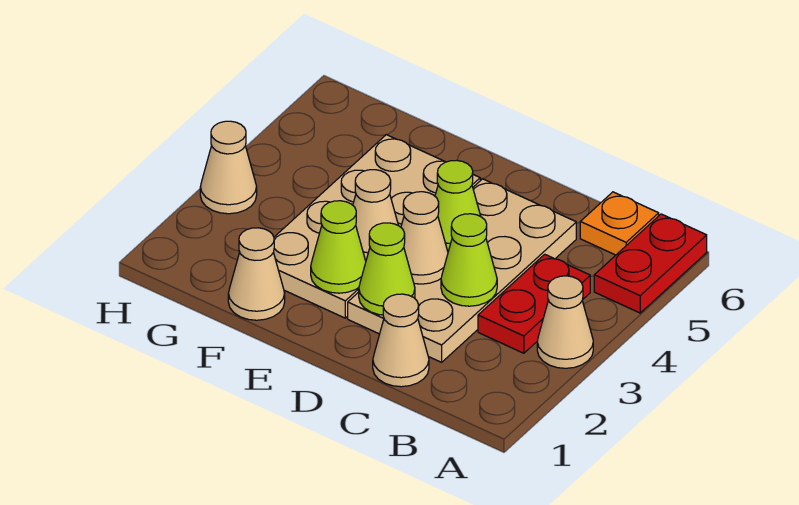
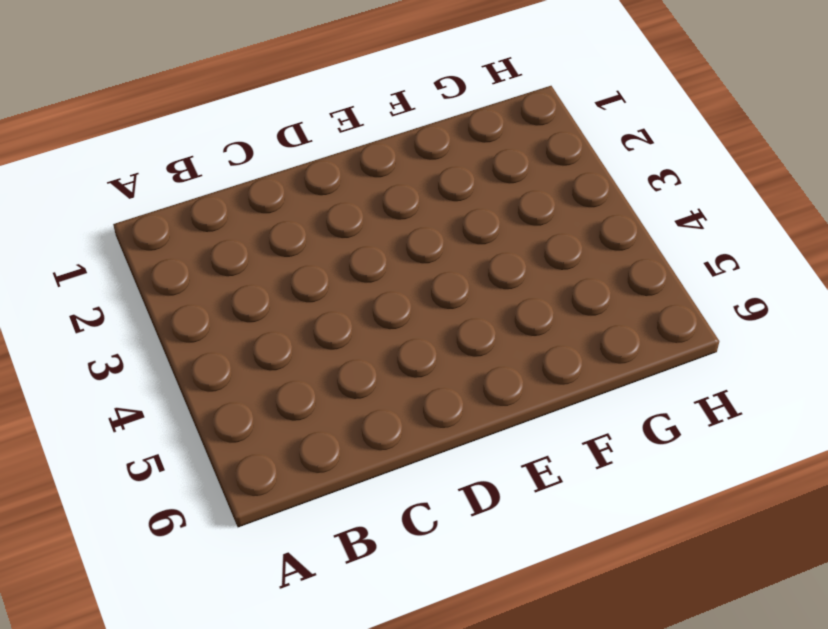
none -> tan 1x1 cone [537,276,593,368]
none -> red 1x2 plate [594,214,707,313]
none -> red 1x2 plate [478,254,590,353]

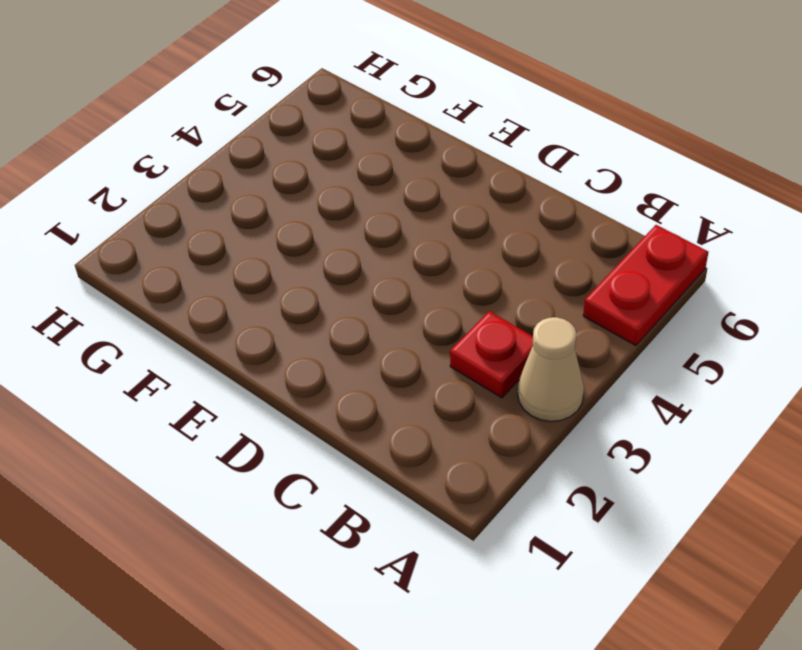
red 1x1 plate [450,311,533,398] -> red 1x2 plate [478,254,590,353]
none -> orange 1x1 plate [580,192,659,255]
none -> tan 1x1 cone [373,294,429,387]
none -> tan 2x4 plate [348,179,576,362]

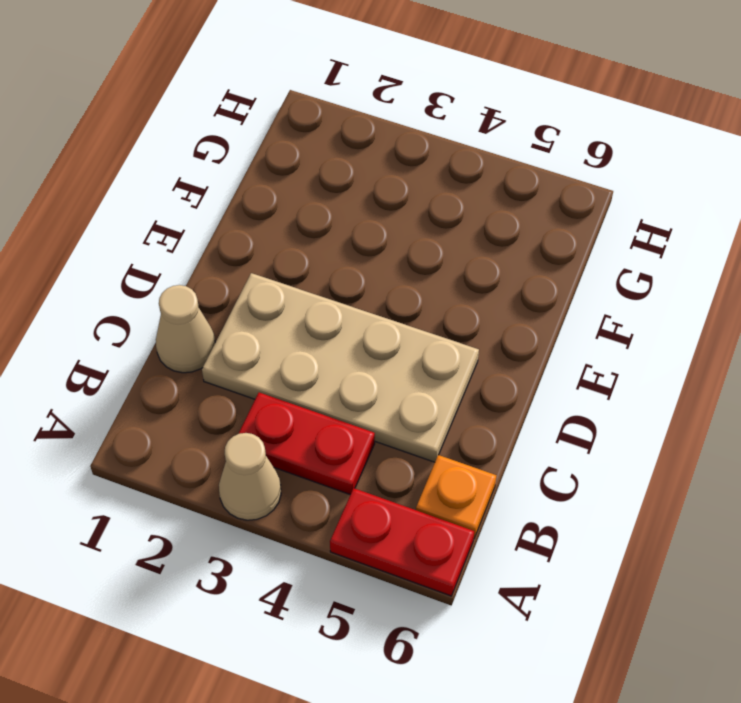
none -> tan 2x4 plate [274,135,480,318]
none -> tan 1x1 cone [228,228,285,320]
none -> tan 1x1 cone [200,121,257,214]

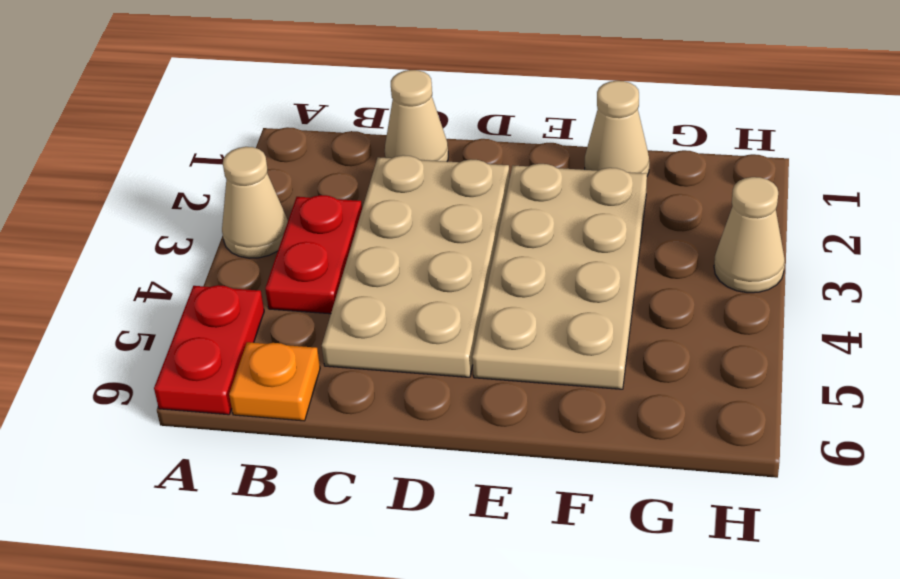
none -> lime 1x1 cone [441,214,497,306]
none -> lime 1x1 cone [359,223,415,315]
none -> tan 1x1 cone [401,192,448,284]

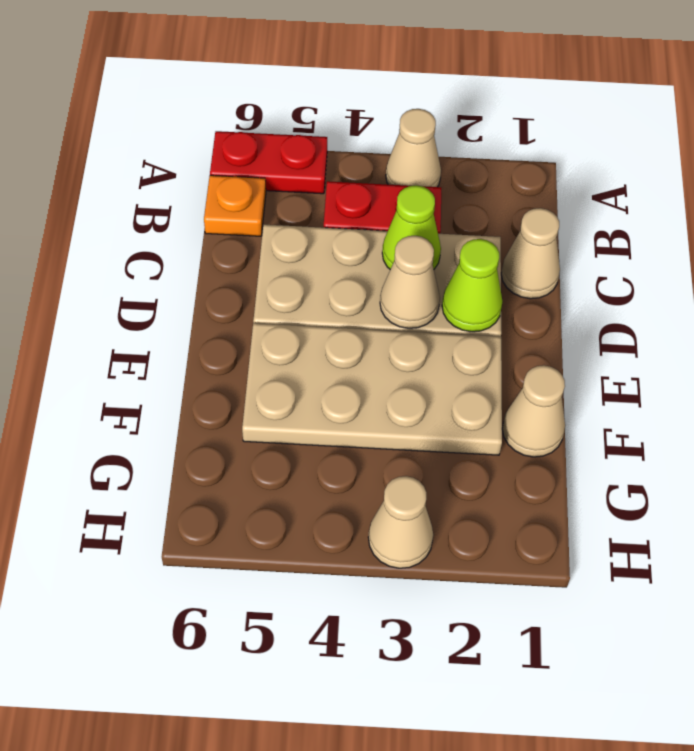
none -> lime 1x1 cone [435,160,480,251]
none -> lime 1x1 cone [311,201,366,293]
none -> tan 1x1 cone [353,170,398,261]

